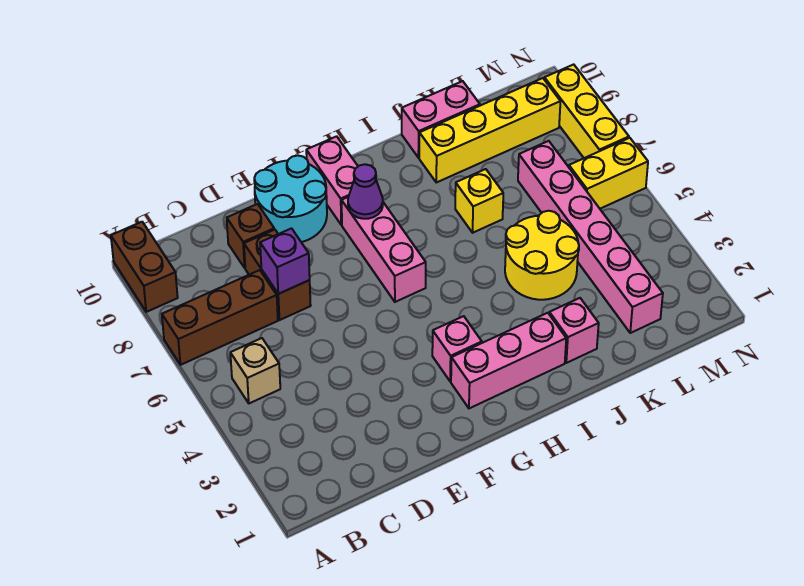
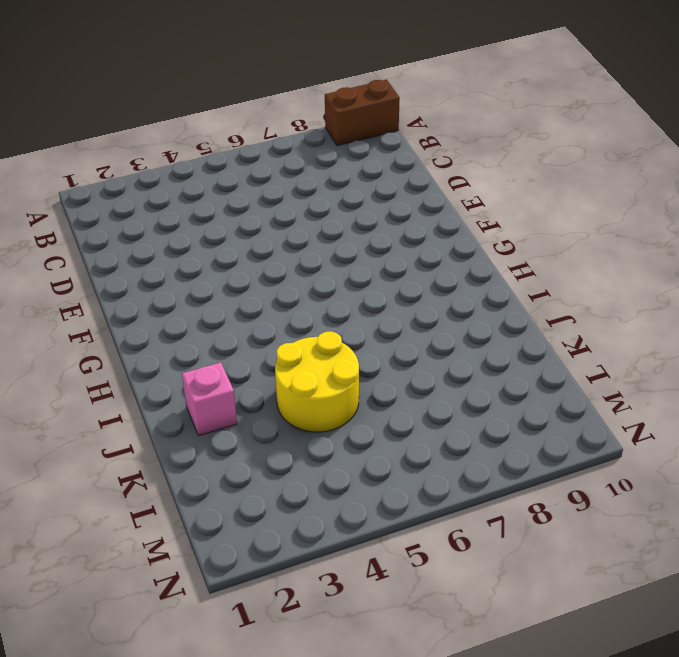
none -> brown 1x3 brick [162,270,278,365]
none -> tan 1x1 brick [230,338,280,403]
none -> brown 1x2 brick [244,230,311,320]

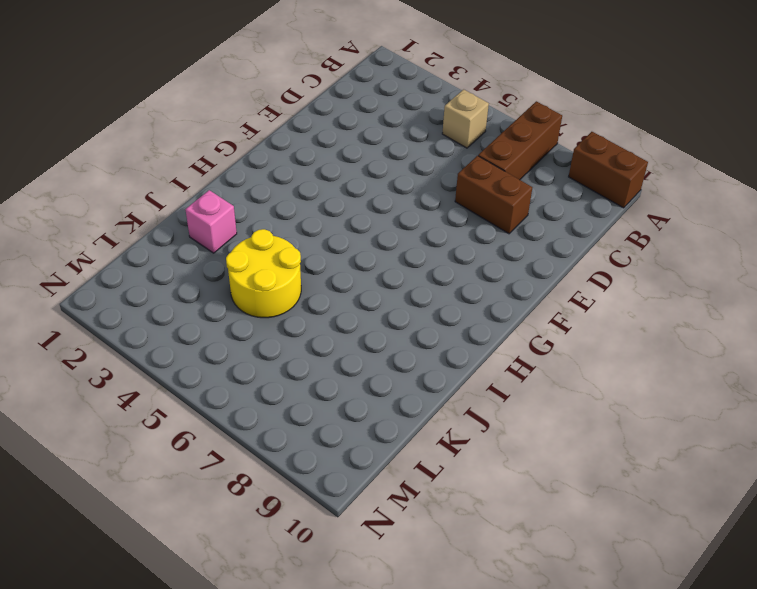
none -> brown 1x1 brick [227,204,274,268]
none -> cyan 2x2 round brick [254,156,327,242]
none -> pink 1x3 brick [451,313,566,408]

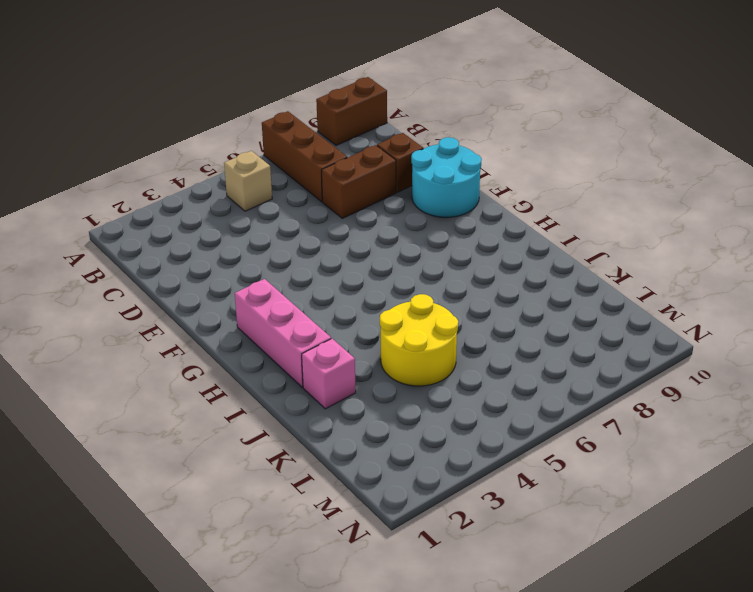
none -> pink 1x1 brick [432,316,482,382]
none -> pink 1x3 brick [342,197,426,302]
none -> pink 1x2 brick [306,136,358,225]

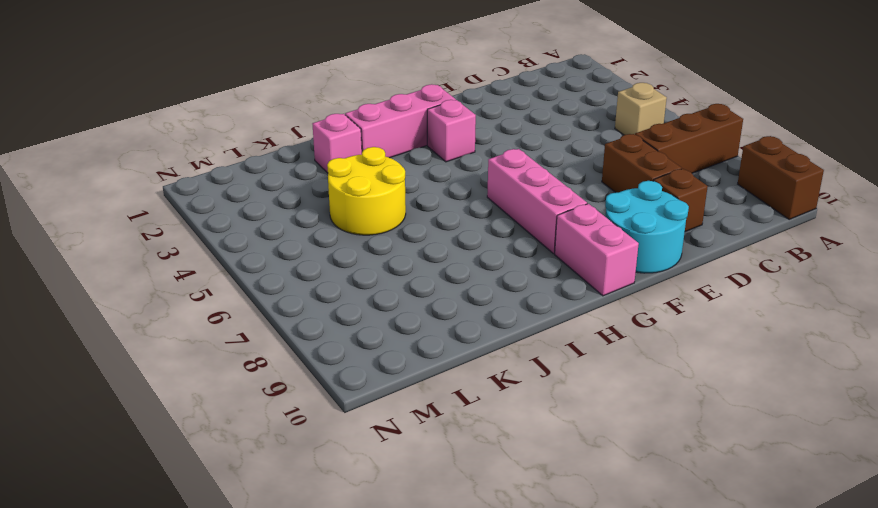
none -> yellow 1x1 brick [455,169,503,233]
none -> yellow 1x4 brick [419,78,561,182]
none -> pink 1x2 brick [402,81,480,158]

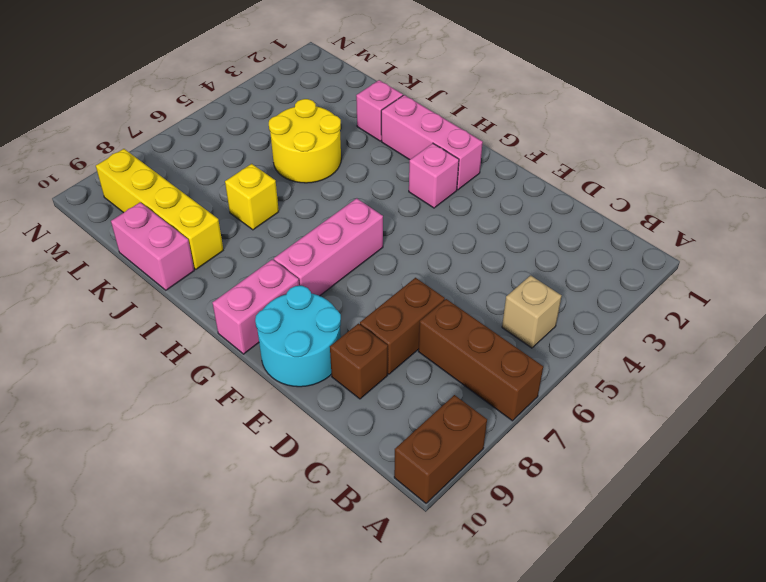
none -> pink 1x6 brick [518,141,663,333]
none -> yellow 1x2 brick [569,138,648,209]
none -> yellow 1x3 brick [544,64,629,158]

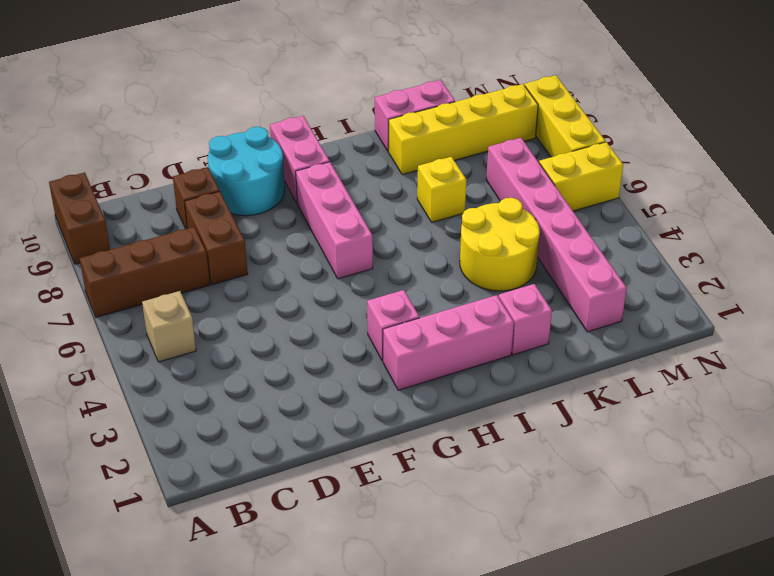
none -> purple 1x1 brick [260,228,310,294]
none -> purple 1x1 cone [348,164,383,219]

